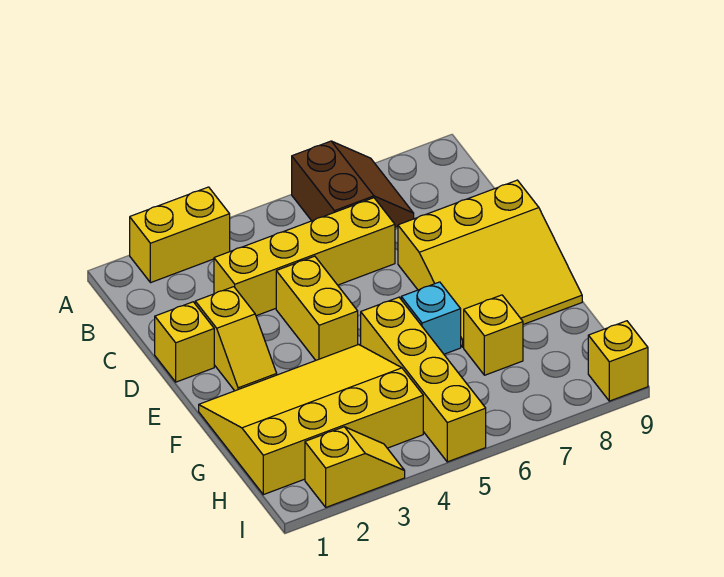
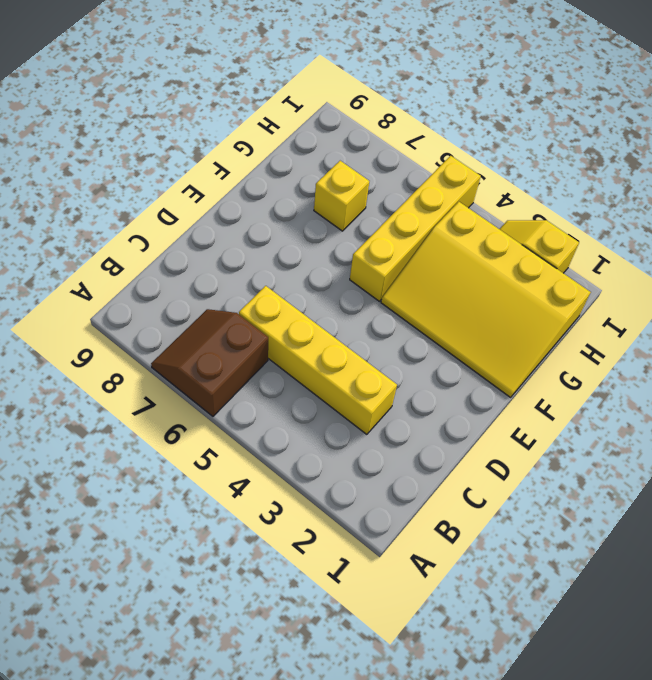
none -> yellow 1x2 brick [130,187,230,283]
none -> yellow 1x1 brick [155,302,214,382]
none -> yellow 1x2 slope [195,287,277,391]

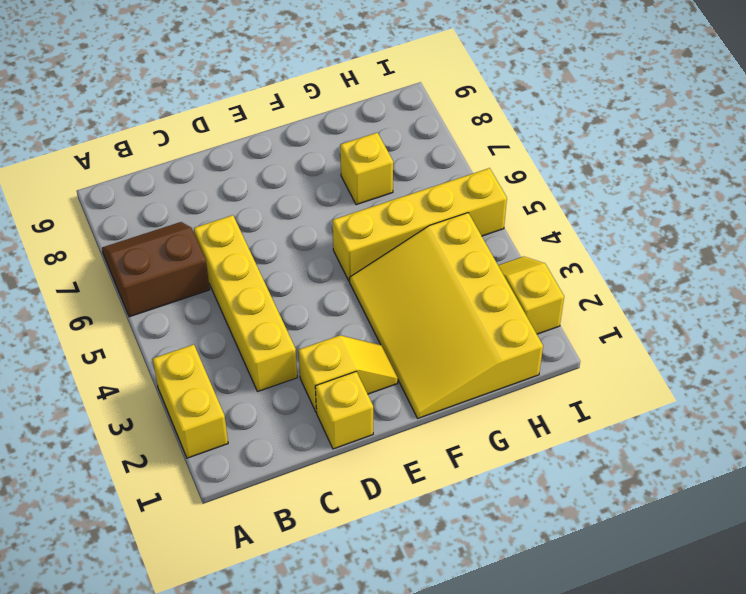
none -> yellow 1x2 brick [276,256,358,360]
none -> yellow 3x3 slope [398,180,582,347]
none -> cyan 1x1 brick [401,282,461,354]

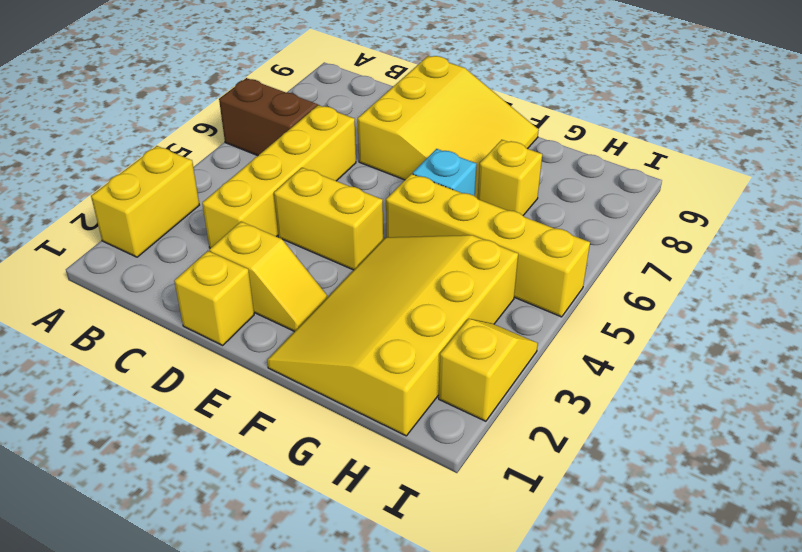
none -> yellow 1x1 brick [588,321,648,401]

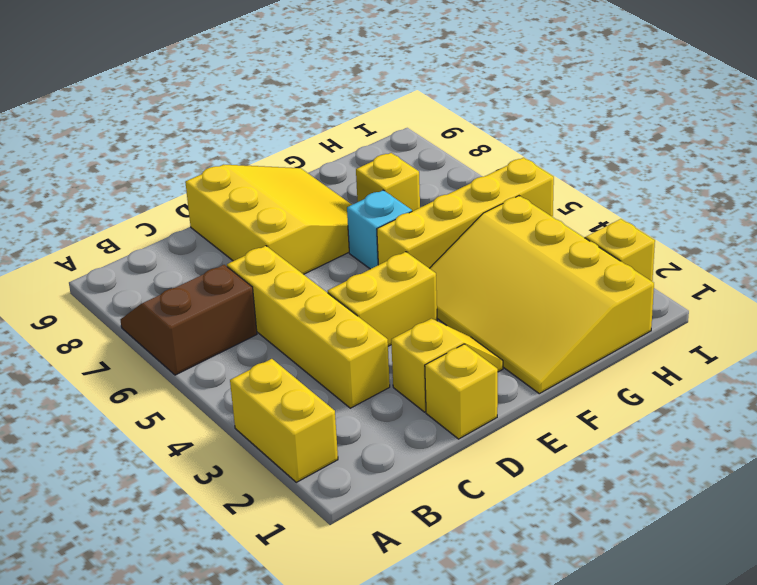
none -> yellow 1x1 brick [588,321,648,401]

